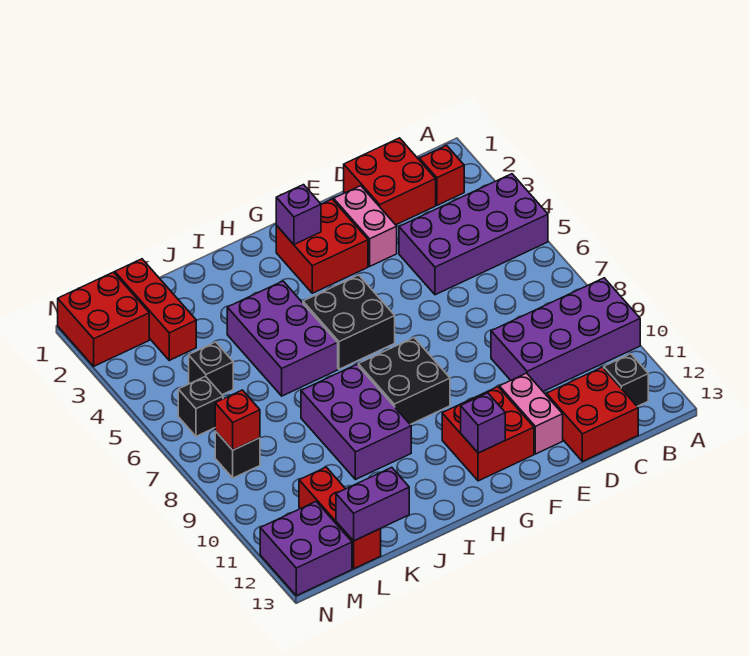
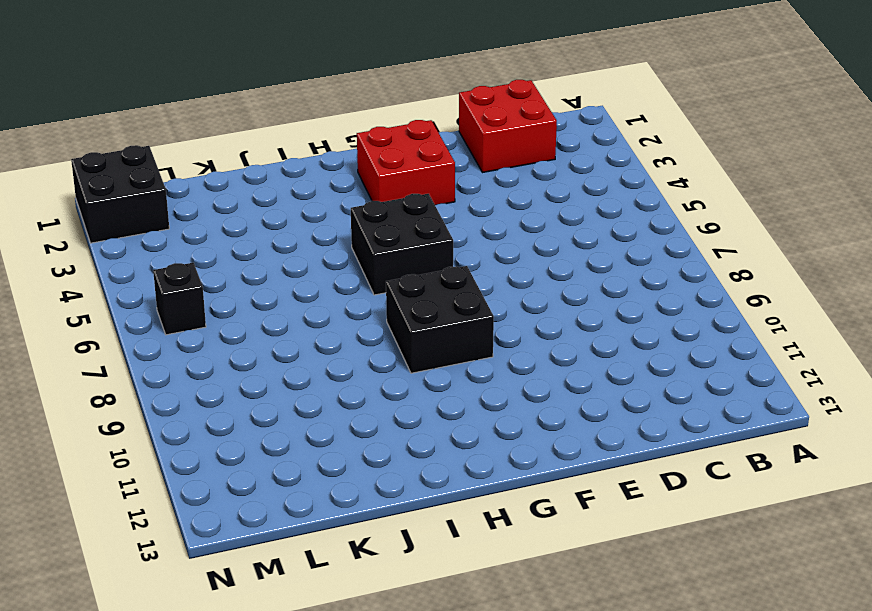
black 2x2 brick [71,145,169,243] -> red 2x2 brick [58,272,149,366]
none -> purple 2x4 brick [399,174,548,295]
none -> purple 2x4 brick [491,278,640,391]
none -> red 1x1 brick [419,146,464,205]

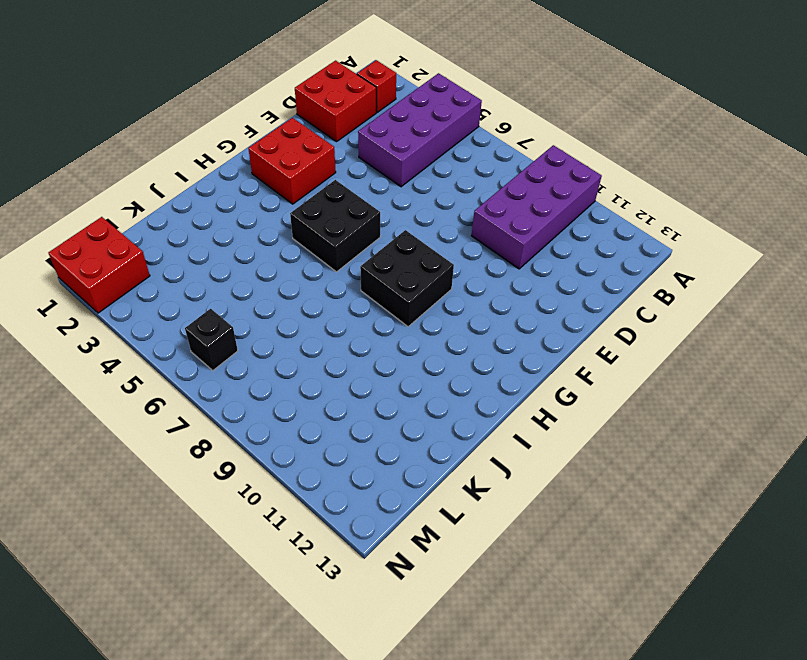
none -> black 1x1 brick [604,354,648,406]
none -> red 2x2 brick [546,367,638,461]
none -> pink 1x2 brick [334,186,397,266]

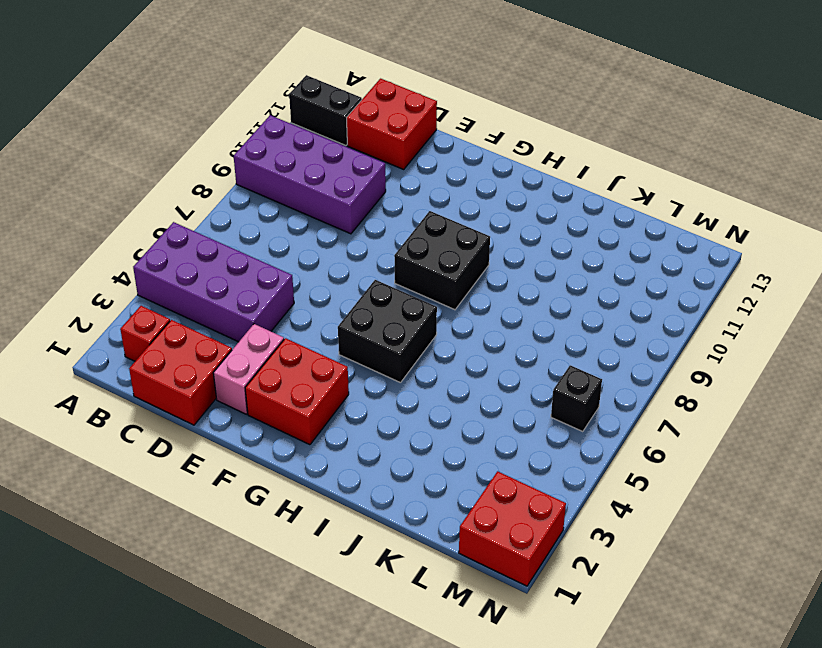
black 1x2 brick [289,75,362,145] -> black 1x1 brick [604,354,648,406]
none -> pink 1x2 brick [499,373,563,454]
none -> red 2x2 brick [442,387,534,481]
none -> purple 2x3 brick [227,281,338,396]

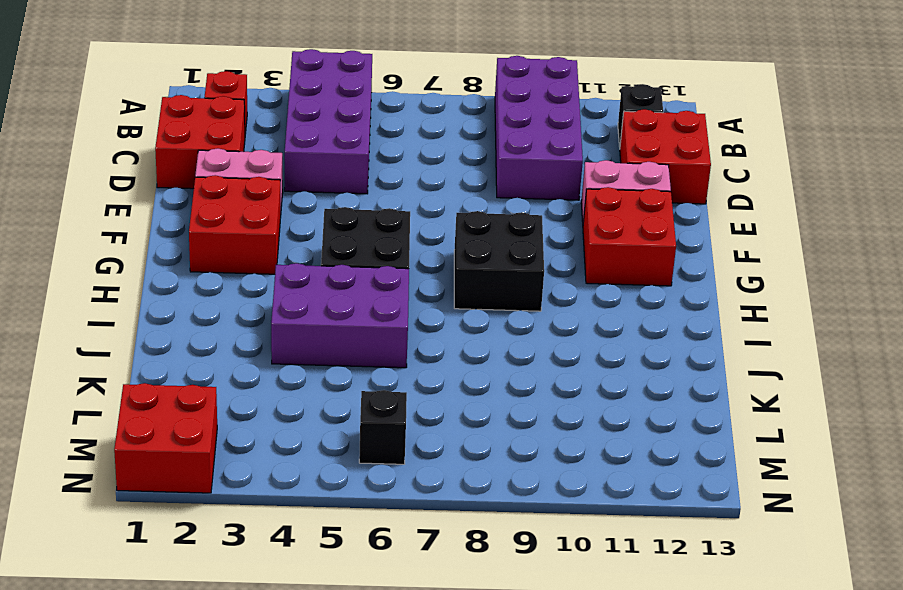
none -> purple 2x3 brick [301,364,411,480]
none -> red 1x3 brick [115,259,196,360]
none -> black 1x1 brick [189,342,233,395]

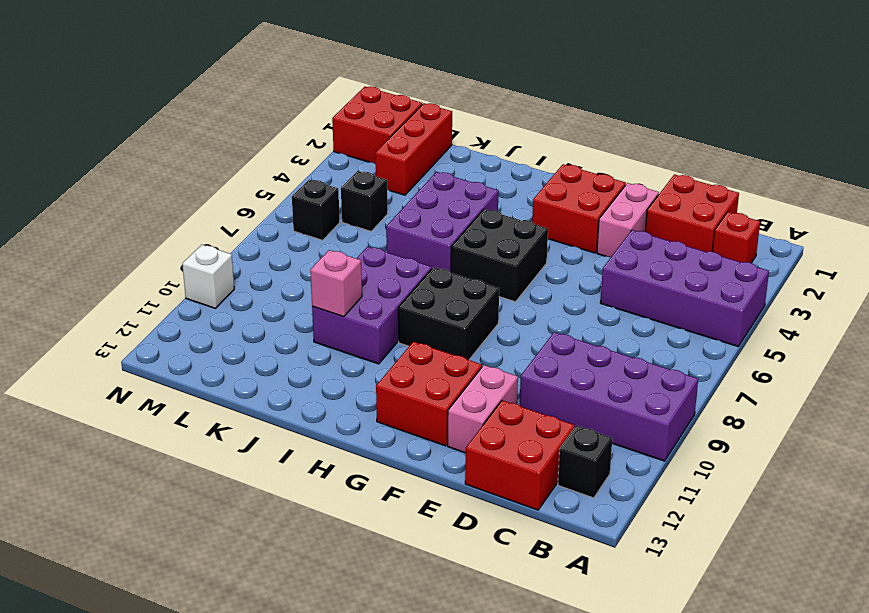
pink 1x1 brick [310,250,362,317] -> none
white 1x1 brick [182,245,234,308] -> none
none -> red 1x3 brick [299,467,381,569]
none -> black 1x1 brick [215,431,260,478]
none -> purple 2x2 brick [260,502,352,596]

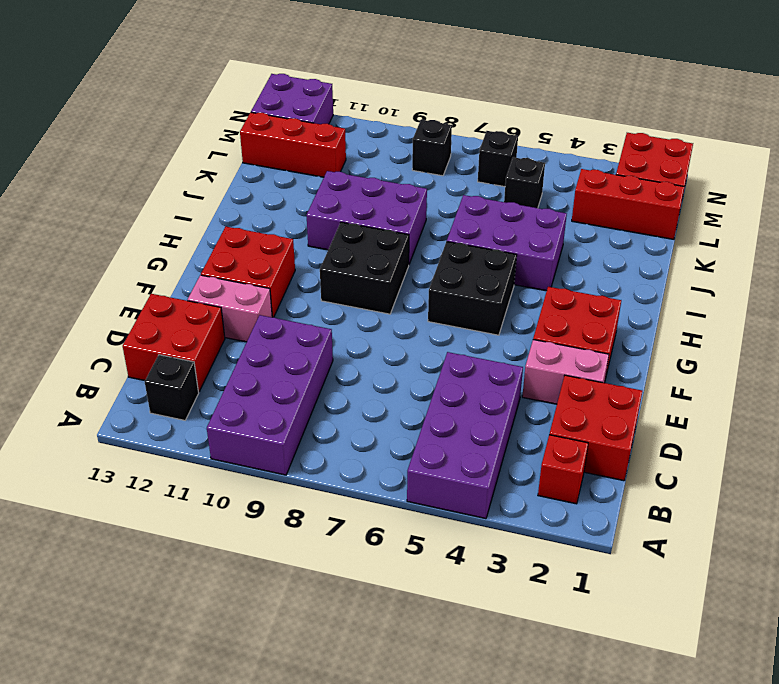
none -> purple 1x1 brick [276,185,321,244]
none -> purple 1x1 brick [461,393,505,453]
none -> purple 1x2 brick [336,467,409,541]

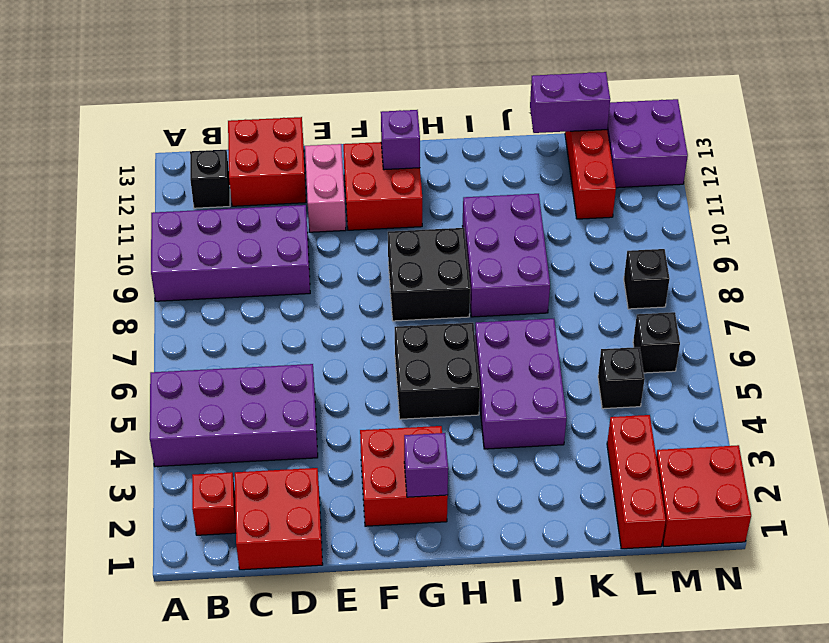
none -> pink 1x2 brick [334,186,397,266]
none -> red 1x1 brick [215,390,260,450]

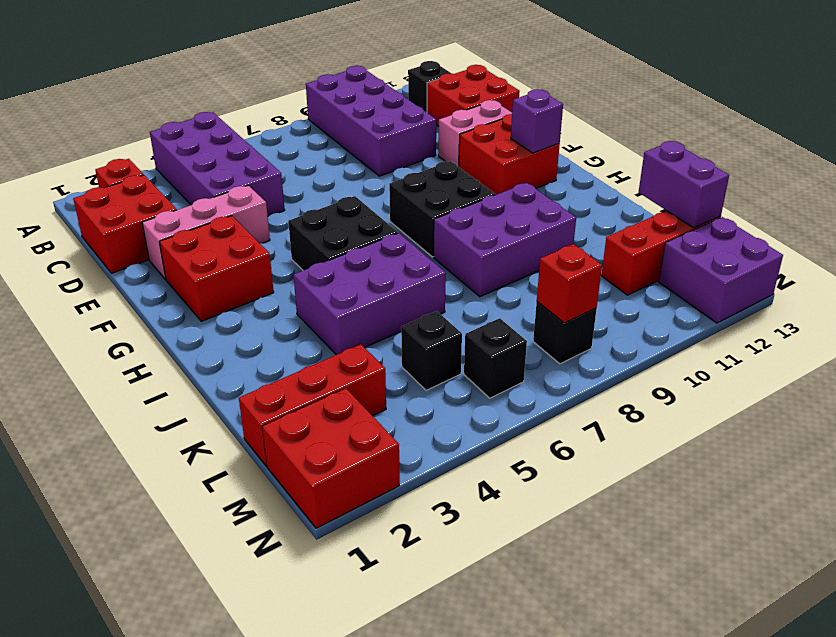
pink 1x3 brick [142,186,270,279] -> pink 1x2 brick [334,186,397,266]
none -> purple 1x1 brick [276,185,321,244]

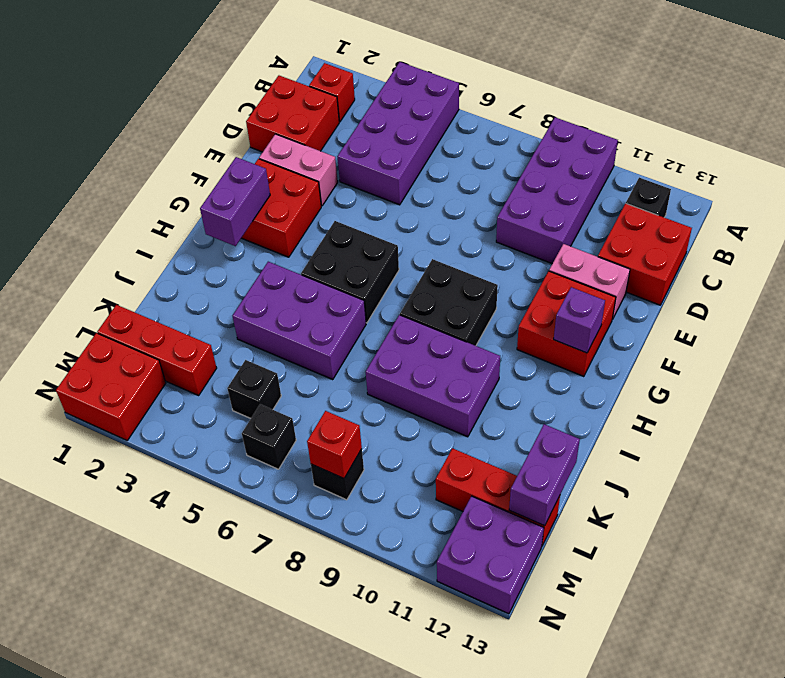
purple 1x2 brick [200,157,270,246] -> purple 1x1 brick [276,185,321,244]

